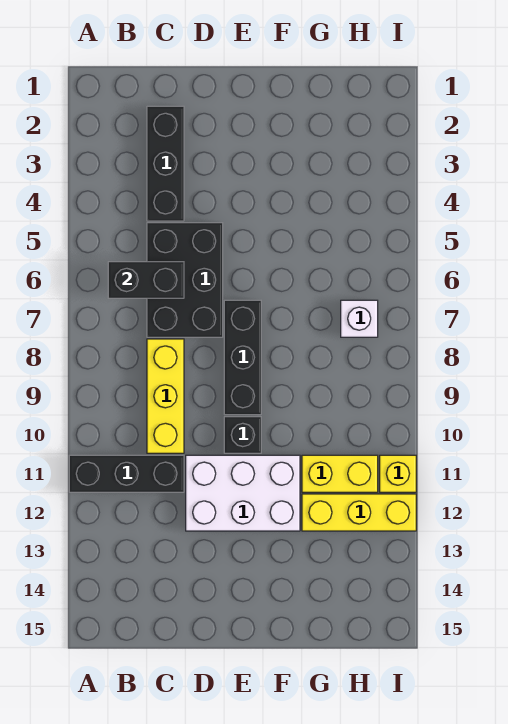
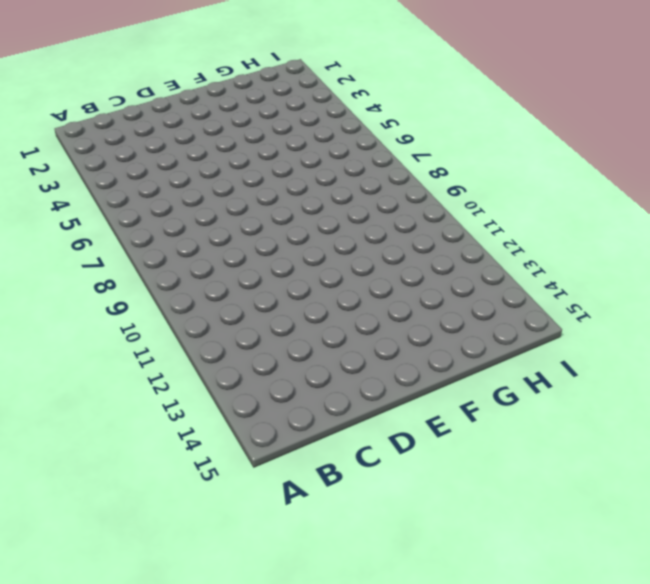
none -> black 1x3 brick [69,455,184,492]
none -> black 1x3 brick [147,106,184,221]
none -> black 2x3 brick [147,223,223,337]

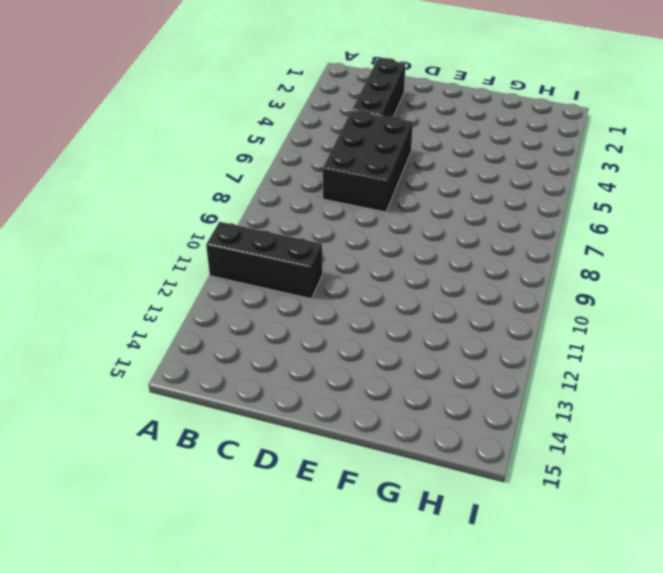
none -> yellow 1x3 brick [147,339,184,453]
none -> white 2x3 brick [186,455,300,531]
none -> black 1x3 brick [224,300,261,415]

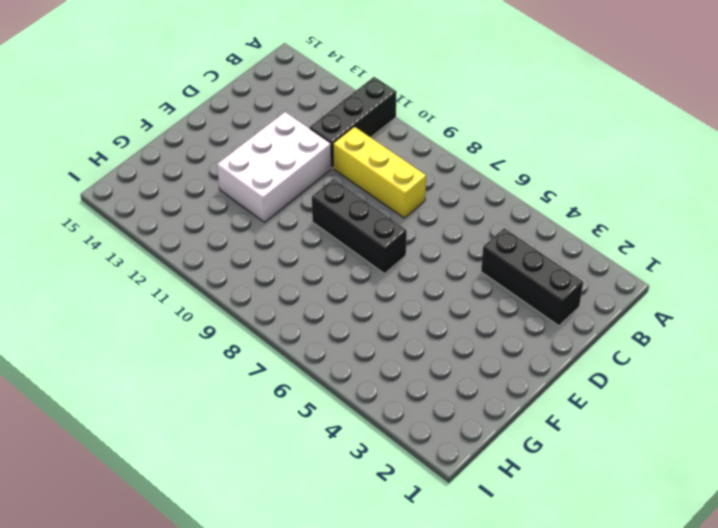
none -> black 2x3 brick [147,223,223,337]
none -> black 1x1 brick [224,417,261,453]
none -> yellow 1x2 brick [302,455,378,492]

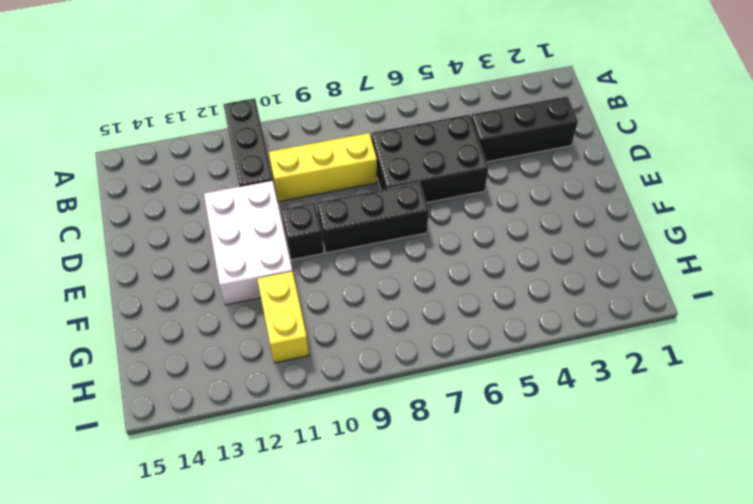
none -> yellow 1x3 brick [302,494,416,531]
none -> white 1x1 brick [341,300,378,337]
none -> yellow 1x1 brick [380,455,416,492]

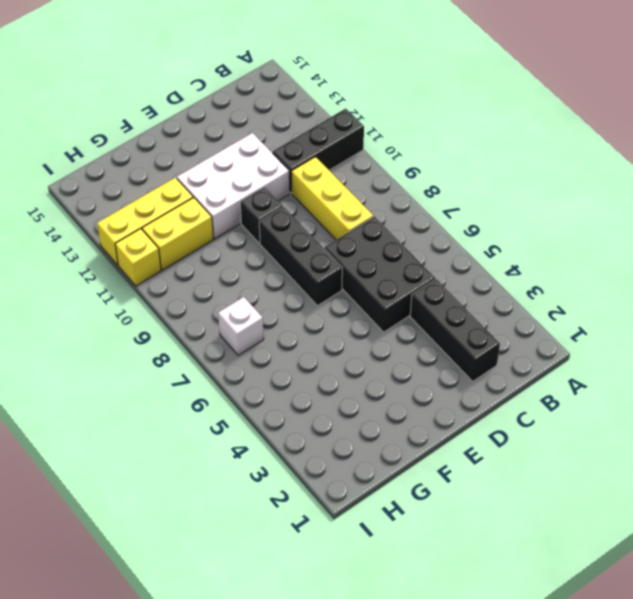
none -> black 1x2 brick [108,262,184,298]

